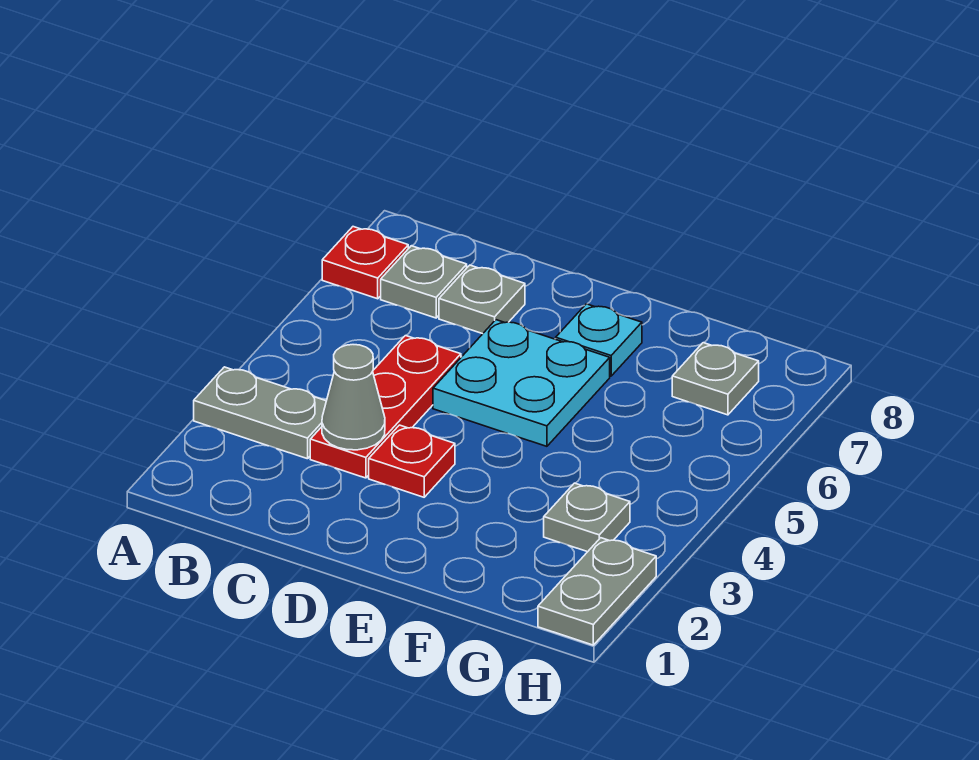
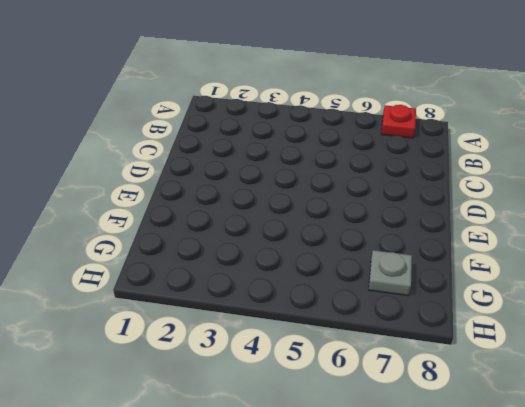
none -> grey 1x2 plate [194,367,326,459]
none -> grey 1x1 plate [381,246,467,318]
none -> red 1x3 plate [310,336,461,478]

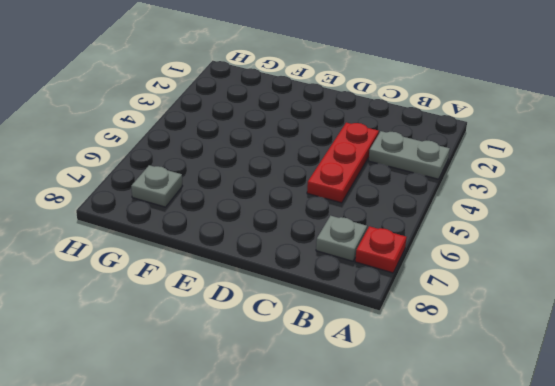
none -> grey 1x1 plate [439,265,525,334]
none -> red 1x1 plate [369,425,455,497]
none -> cyan 2x2 plate [433,320,610,446]

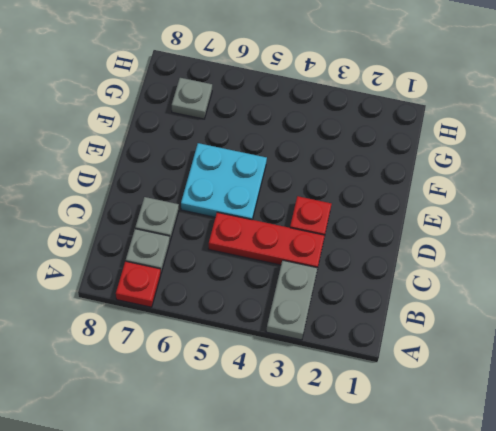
none -> cyan 1x1 plate [556,304,642,376]
none -> grey 1x1 plate [544,483,630,552]
none -> grey 1x2 plate [538,538,656,645]

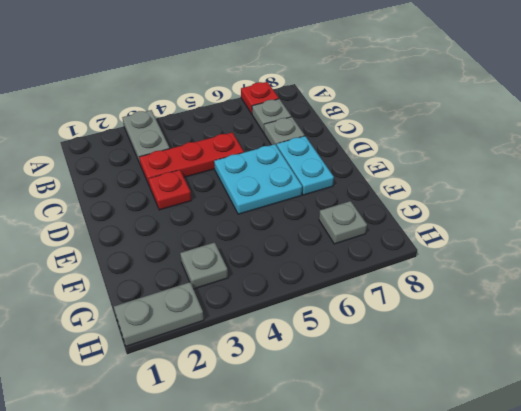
cyan 1x2 plate [277,136,334,195] -> cyan 1x1 plate [556,304,642,376]
none -> grey 1x1 cone [322,345,385,450]

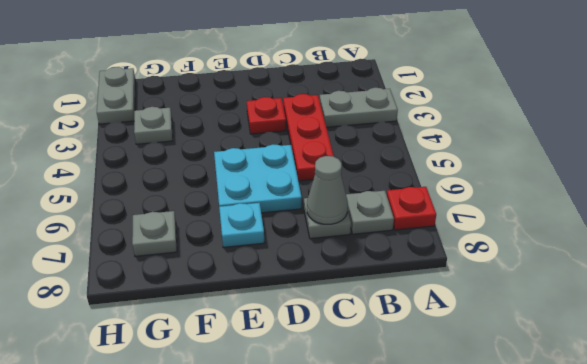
grey 1x1 cone [307,156,348,224] -> grey 1x1 cone moved to [322,345,385,450]

